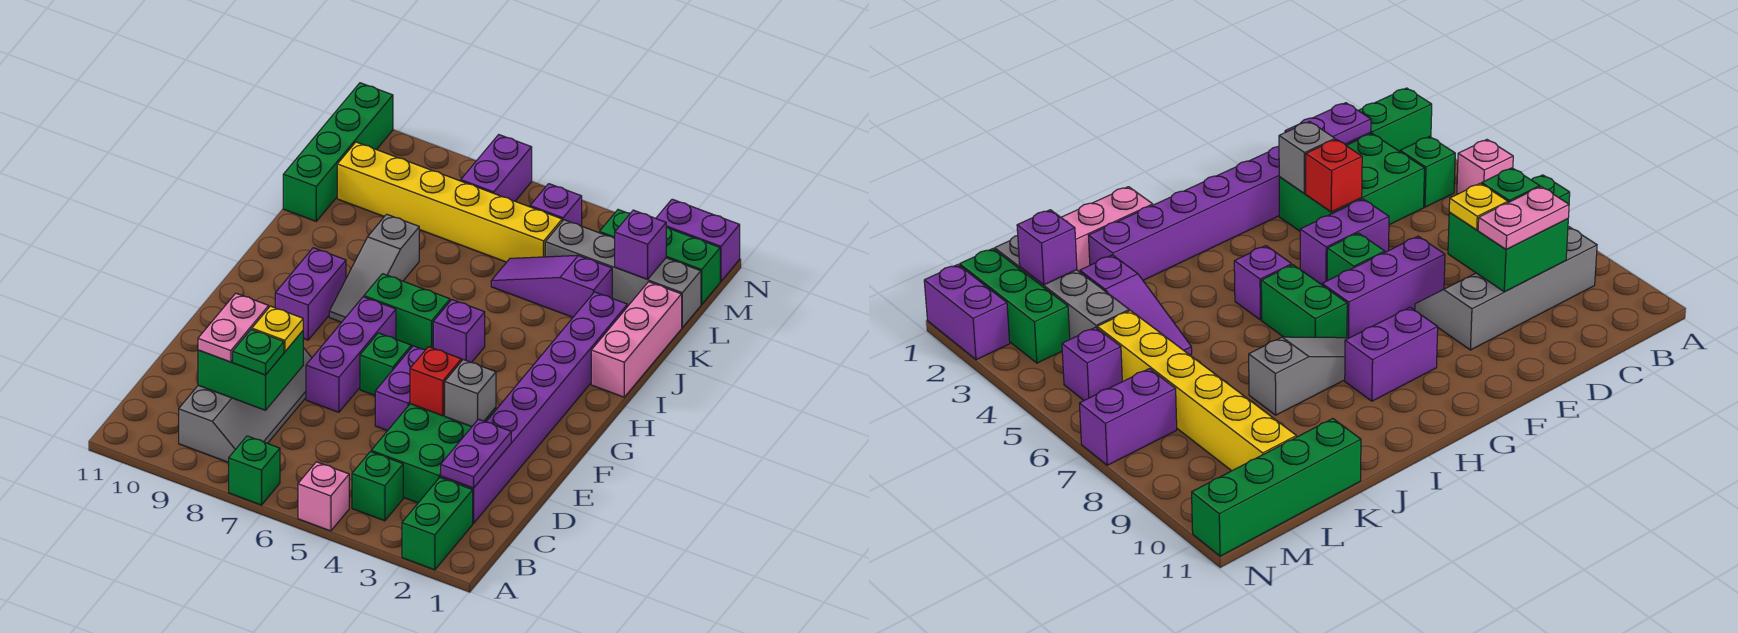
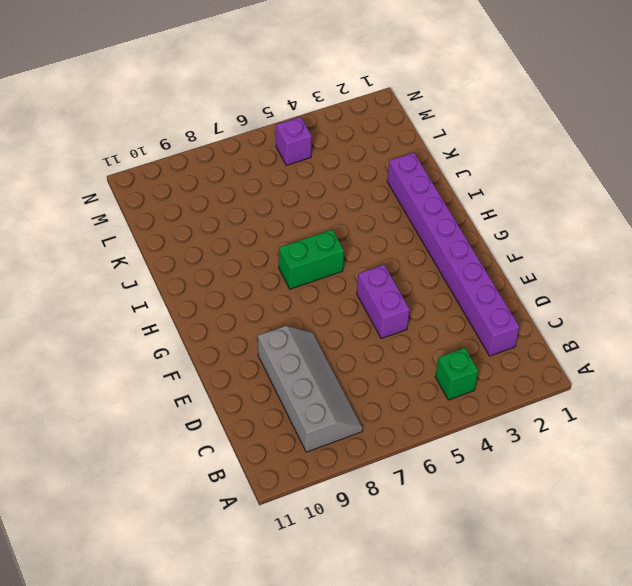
none -> green 1x2 brick [402,478,473,570]
none -> pink 1x1 brick [298,462,349,531]
none -> green 1x1 brick [229,436,280,505]
none -> green 2x3 brick [371,404,496,503]

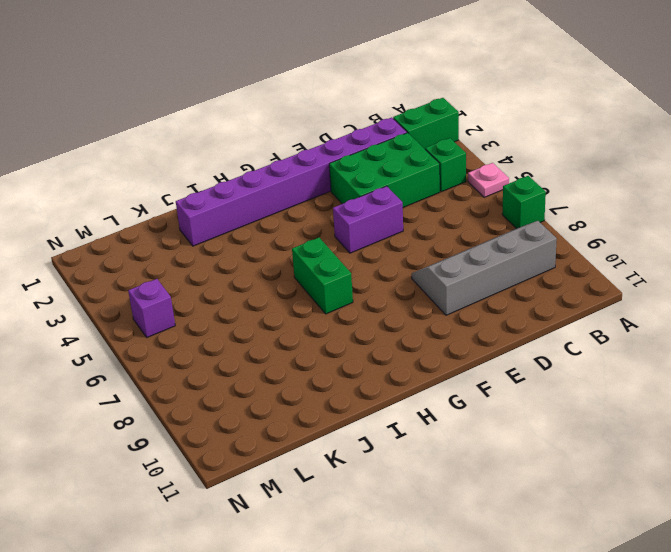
pink 1x1 plate [468,163,509,197] -> pink 1x1 brick [298,462,349,531]
none -> purple 1x3 brick [306,297,396,412]
none -> green 1x1 brick [360,333,411,395]
none -> purple 1x2 brick [275,248,346,340]
none -> purple 1x1 brick [433,300,485,363]

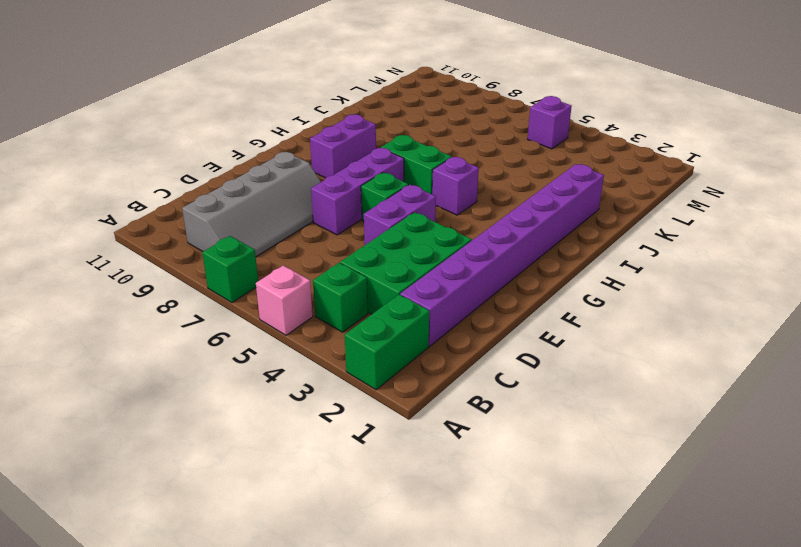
none -> grey 1x3 slope [329,214,419,322]
none -> pink 1x3 brick [591,282,682,397]
none -> purple 1x3 slope [491,255,612,317]
none -> green 1x4 brick [283,83,393,221]

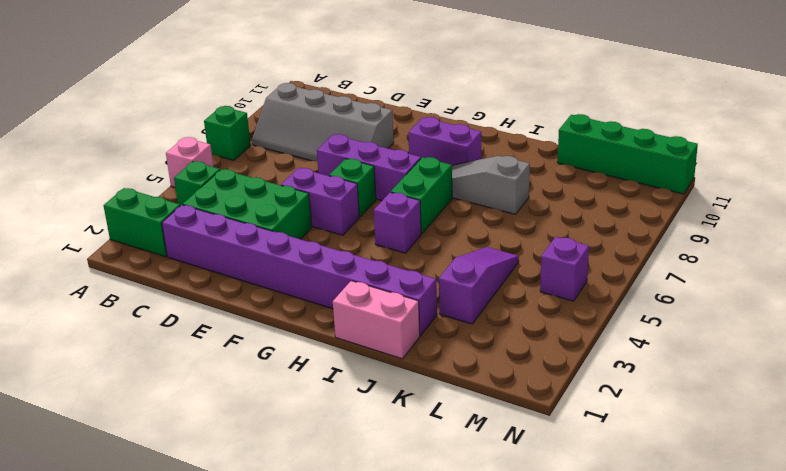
pink 1x2 brick [333,281,420,359] -> pink 1x3 brick [591,282,682,397]
none -> grey 1x4 brick [545,220,701,328]
none -> yellow 1x6 brick [337,142,562,262]
none -> green 1x3 brick [599,210,720,304]
none -> purple 1x2 brick [461,135,532,201]

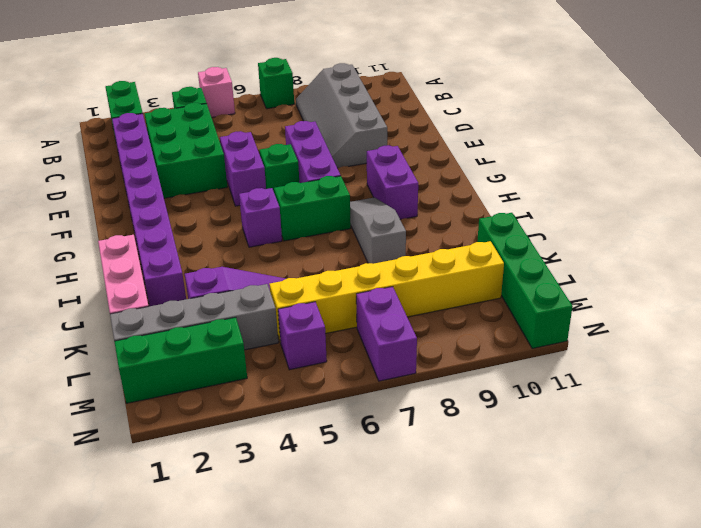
none -> purple 1x2 brick [656,199,740,281]
none -> purple 1x2 plate [441,419,511,488]
none -> green 2x2 brick [198,331,303,410]
none -> grey 1x1 brick [445,360,496,427]

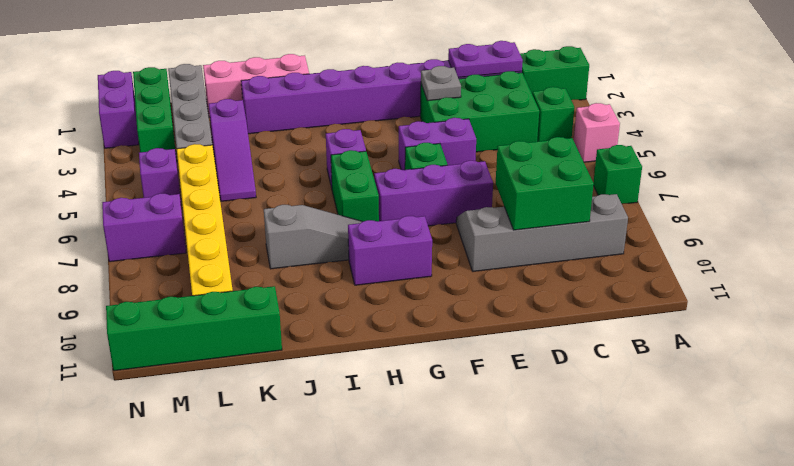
grey 1x1 plate [421,66,461,101] -> grey 1x1 brick [445,360,496,427]
none -> red 1x1 brick [410,347,461,416]
none -> purple 1x1 brick [615,210,666,279]
none -> green 1x1 plate [233,329,284,375]
none -> pink 1x2 plate [198,293,269,362]

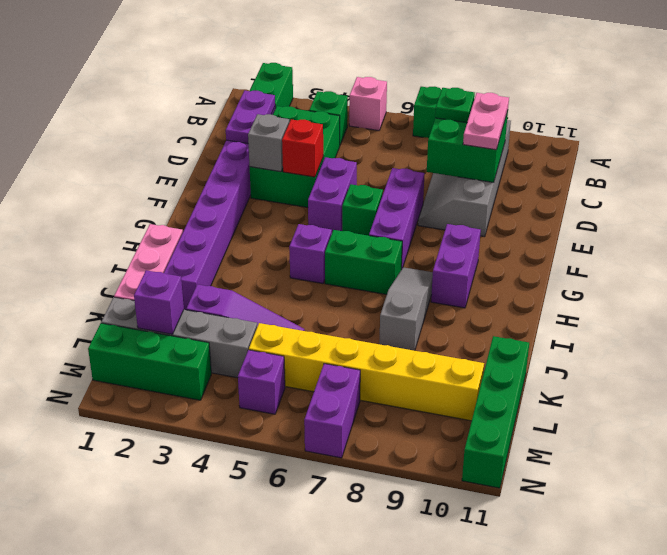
none -> purple 1x2 brick [656,199,740,281]
none -> yellow 1x1 plate [252,306,303,352]

